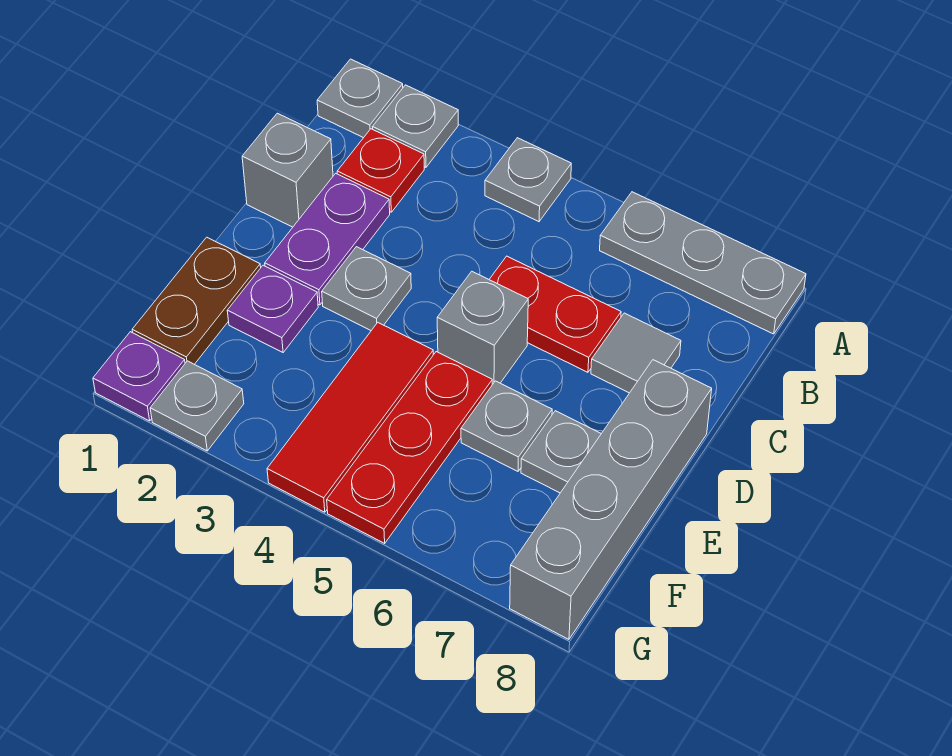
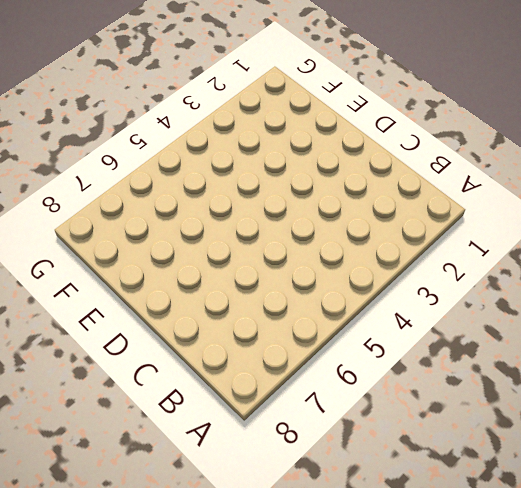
none -> grey 1x1 plate [317,59,403,138]
none -> grey 1x1 plate [373,85,458,167]
none -> grey 1x1 plate [485,138,571,222]

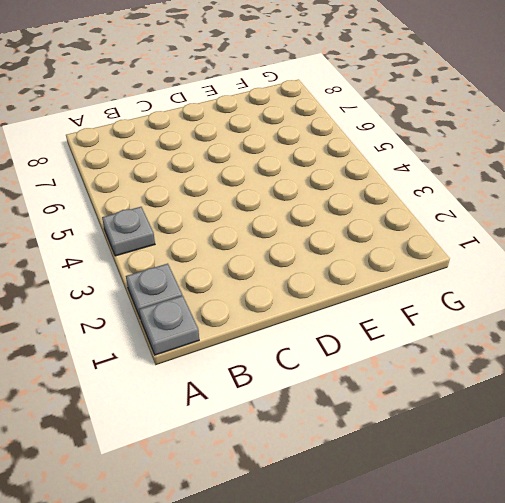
none -> grey 1x3 plate [600,192,806,334]
none -> red 1x1 plate [337,129,424,212]
none -> grey 1x1 brick [242,113,333,227]

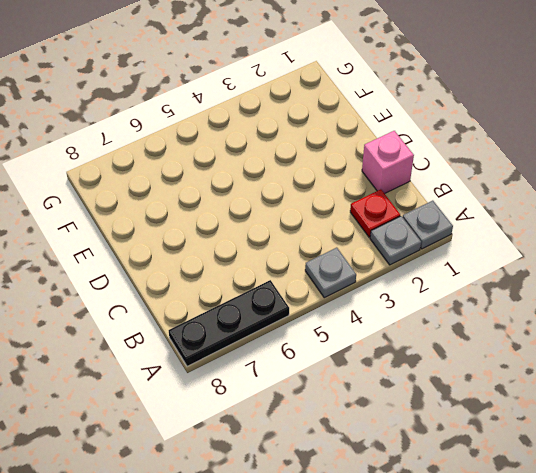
black 1x3 plate [169,280,289,366] -> grey 1x3 plate [600,192,806,334]
pink 1x1 brick [362,131,414,194] -> grey 1x1 brick [242,113,333,227]
none -> purple 1x2 plate [265,173,390,305]
none -> red 1x2 plate [489,256,621,372]
none -> grey 1x1 tile [591,313,681,393]

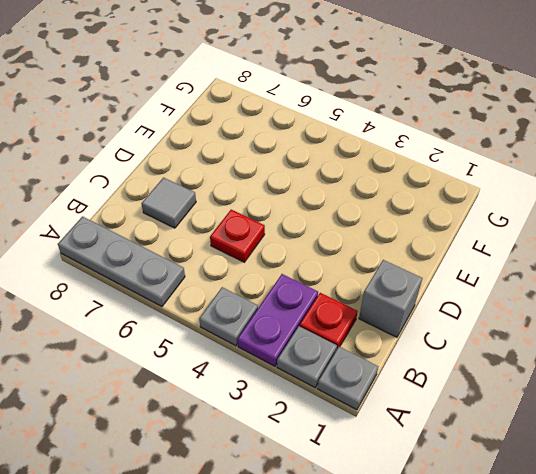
purple 1x2 plate [238,274,318,366] -> purple 1x2 plate moved to [265,173,390,305]
red 1x1 plate [210,210,265,262] -> red 1x2 plate [489,256,621,372]
none -> grey 1x1 plate [322,247,411,330]
none -> grey 1x1 brick [437,271,528,385]
none -> grey 1x4 brick [510,360,712,639]

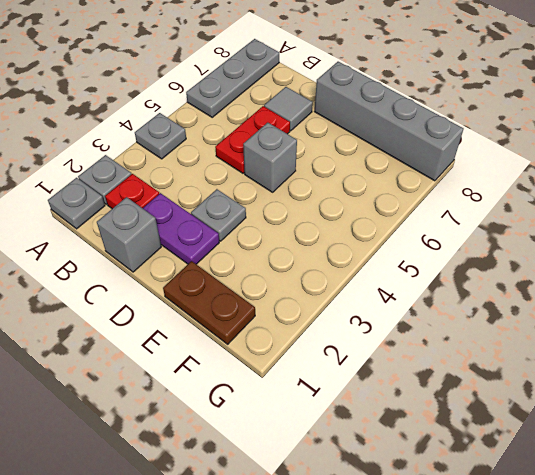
none -> purple 1x1 plate [227,265,318,352]
none -> red 1x3 tile [267,323,433,512]
none -> red 1x3 plate [327,352,492,543]

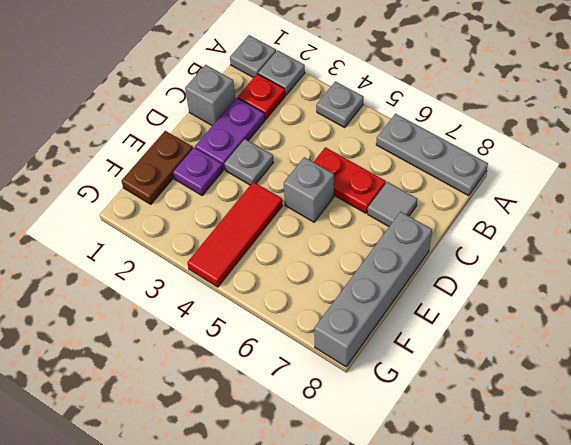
none -> red 1x3 plate [327,352,492,543]
none -> grey 1x1 plate [461,381,552,471]
none -> grey 1x1 plate [521,411,601,493]

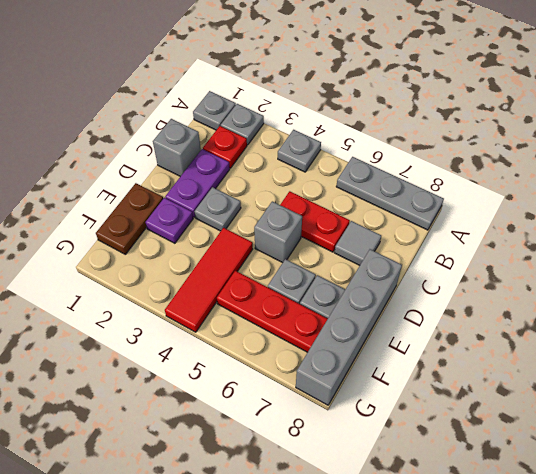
red 1x3 plate [217,271,327,352] -> red 1x3 plate turned to [327,352,492,543]
none -> purple 1x1 plate [93,332,185,421]
none -> grey 1x1 plate [150,361,244,451]

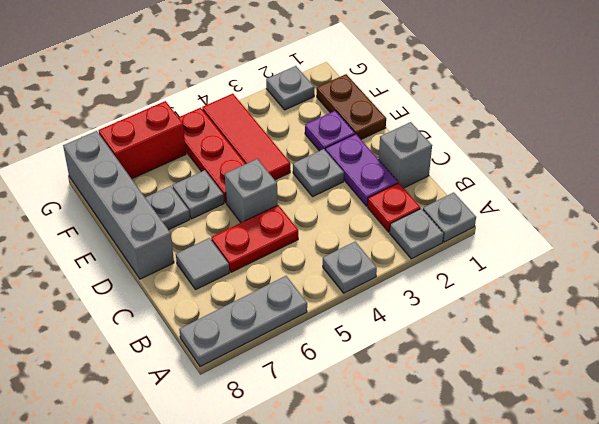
red 1x2 brick [99,101,186,179] -> none
none -> purple 1x1 plate [93,332,185,421]

